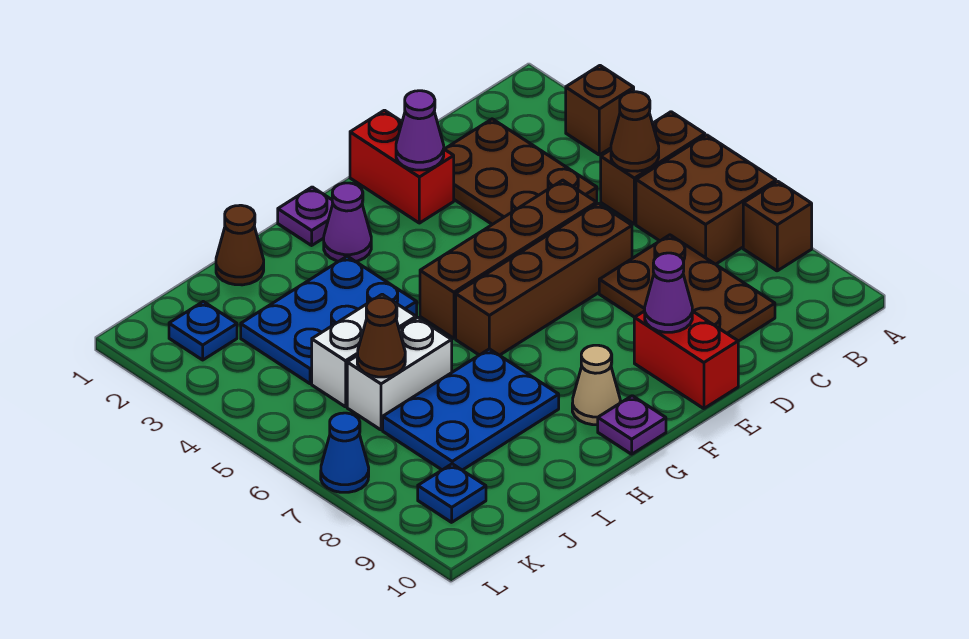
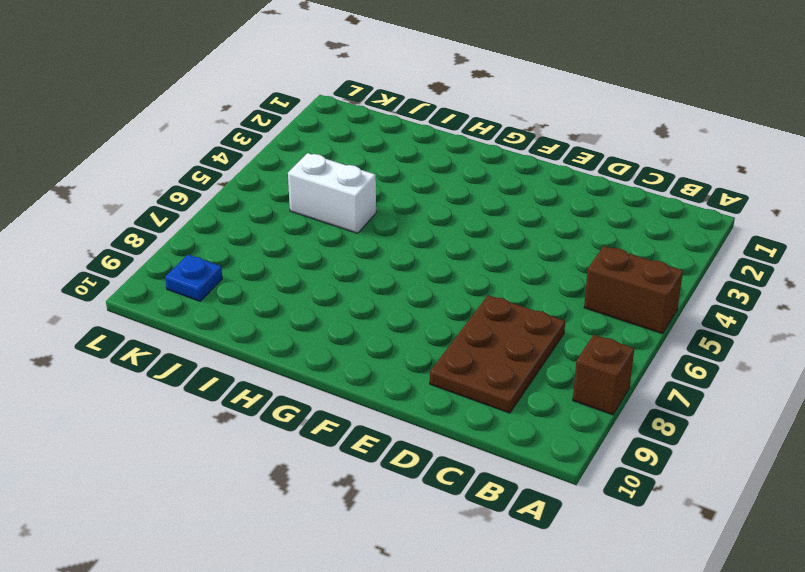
none -> brown 1x1 brick [566,66,634,155]
none -> brown 2x2 brick [636,135,776,264]
none -> brown 2x3 plate [445,119,597,224]

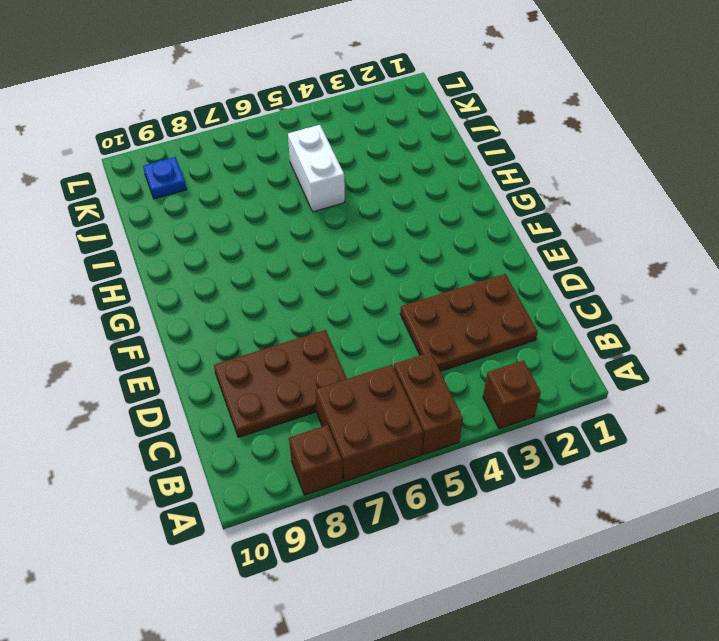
none -> brown 1x4 brick [420,180,597,338]
none -> brown 1x4 brick [456,203,632,355]
none -> red 1x2 brick [350,110,454,223]

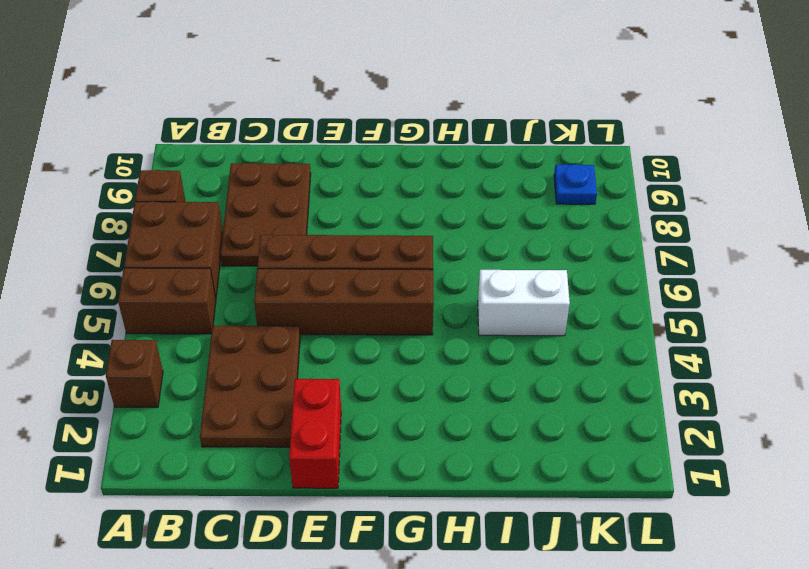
none -> red 1x2 brick [634,311,738,409]
none -> purple 1x1 plate [278,187,333,245]
none -> purple 1x1 cone [324,183,371,261]

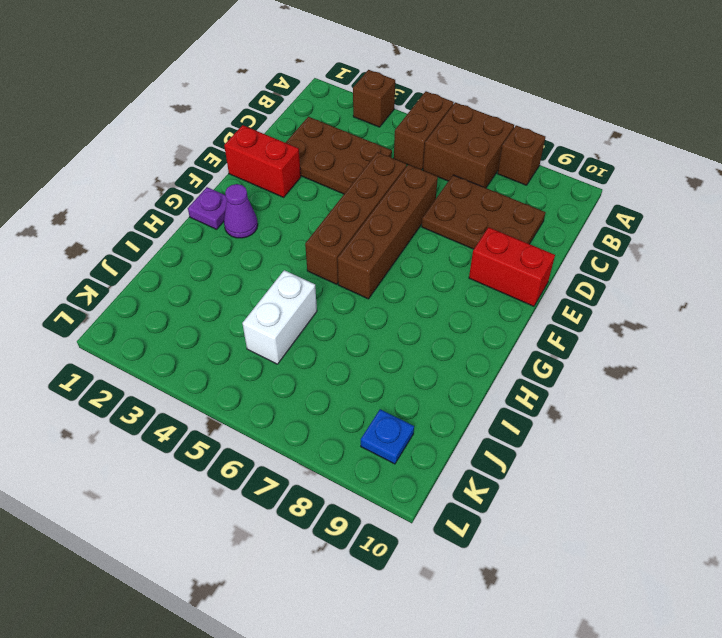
none -> tan 1x1 cone [572,345,620,425]
none -> purple 1x1 plate [598,396,666,454]
none -> blue 2x3 plate [241,256,417,384]

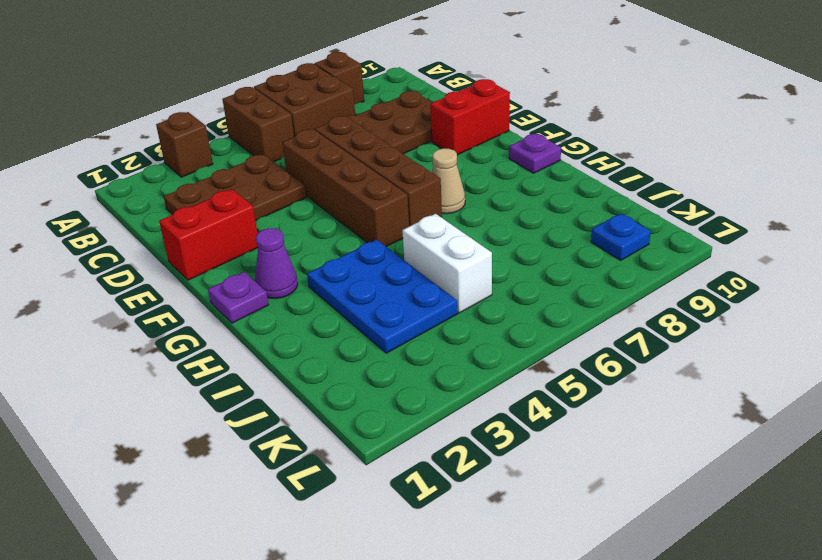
tan 1x1 cone [432,149,465,214] -> tan 1x1 cone moved to [572,345,620,425]
none -> blue 2x3 plate [383,349,559,470]
none -> brown 1x1 cone [216,205,264,285]
none -> white 1x2 brick [347,318,452,430]

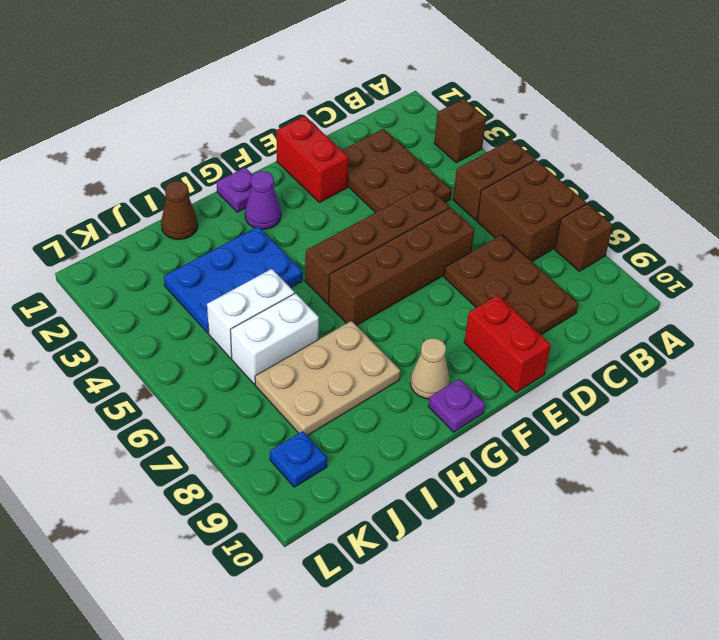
tan 2x3 plate [255,321,401,436] -> blue 2x3 plate [383,349,559,470]
none -> blue 1x1 plate [169,302,237,360]
none -> blue 1x1 cone [321,413,369,492]
none -> brown 1x1 cone [611,92,659,171]

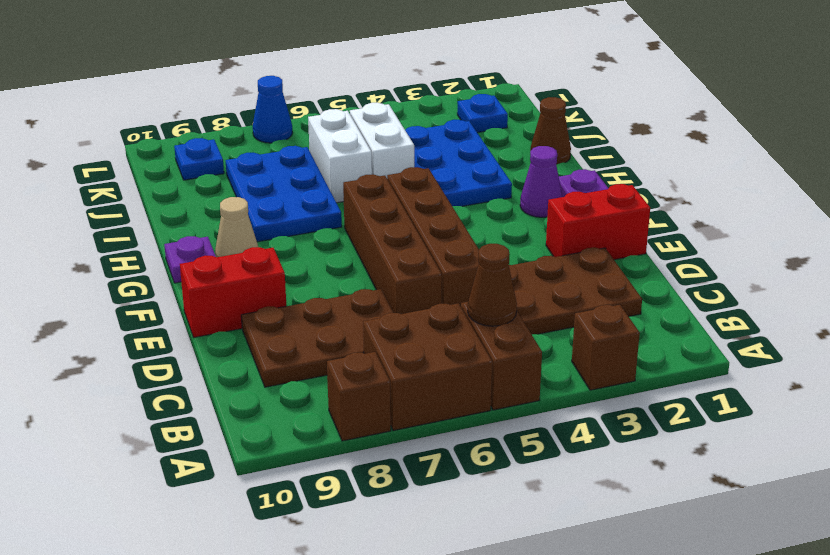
none -> purple 1x1 cone [396,91,444,170]
none -> purple 1x1 cone [645,253,692,332]
none -> brown 1x1 cone [357,298,405,377]

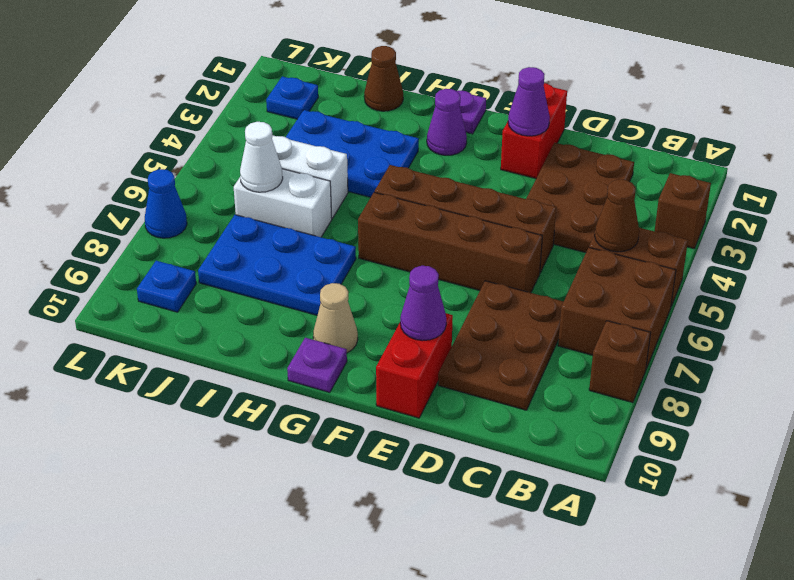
white 1x1 cone [240,122,283,192] -> brown 1x1 cone [357,298,405,377]

